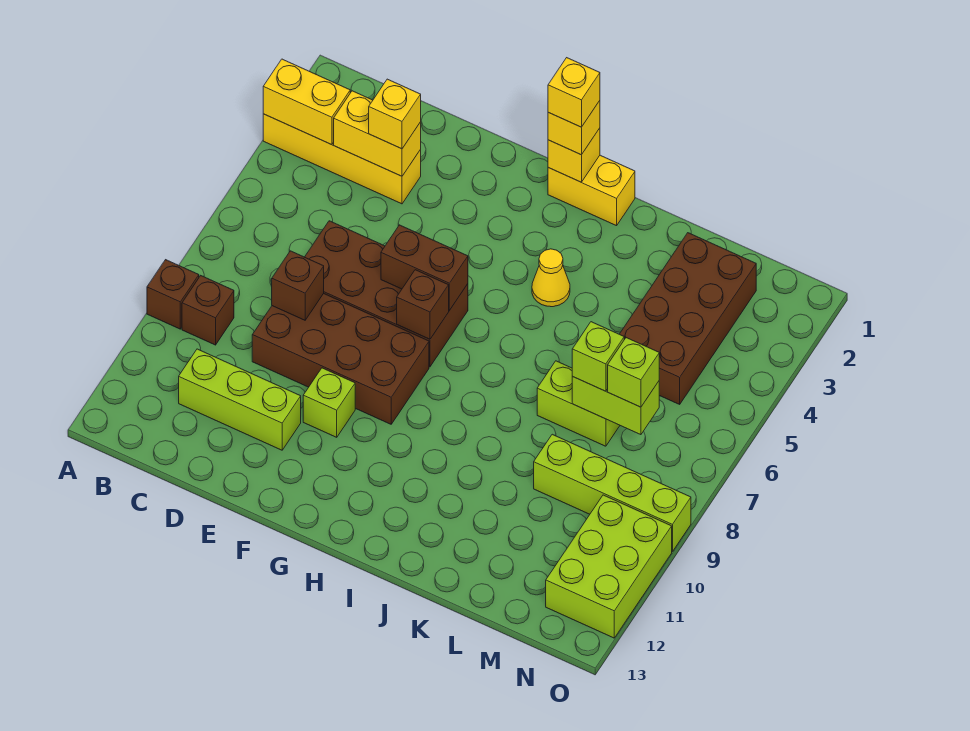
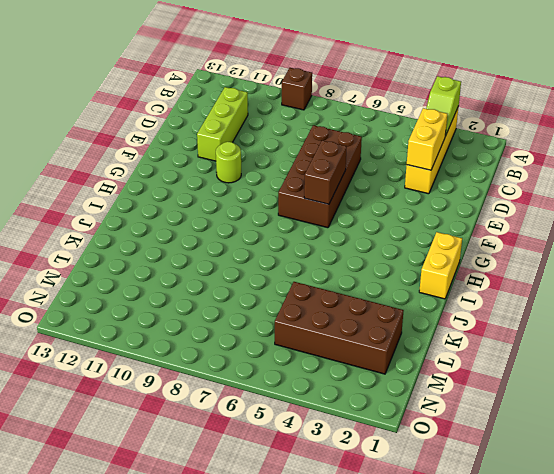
lime 1x2 slope [426,76,461,136] -> yellow 1x2 brick [263,59,350,145]
lime 1x1 round brick [216,142,241,183] -> lime 1x1 brick [303,368,355,437]
none -> brown 1x1 brick [182,276,234,345]
none -> brown 2x4 brick [252,293,429,424]
none -> yellow 1x1 cone [532,249,570,307]

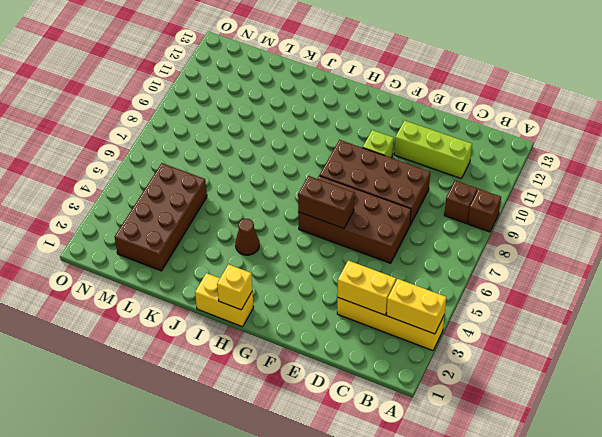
brown 1x1 cone [235,219,259,255] -> yellow 1x1 cone [532,249,570,307]
none -> lime 1x2 brick [537,361,620,446]
none -> lime 1x4 brick [534,434,691,552]
none -> lime 2x3 brick [546,495,672,638]

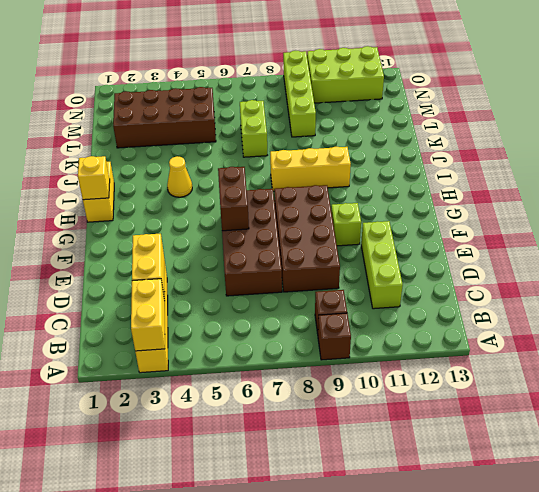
yellow 1x3 brick [270,147,351,191] -> none
none -> brown 1x1 brick [272,251,324,320]
none -> brown 1x1 brick [397,270,449,339]
none -> lime 1x2 brick [572,377,659,435]

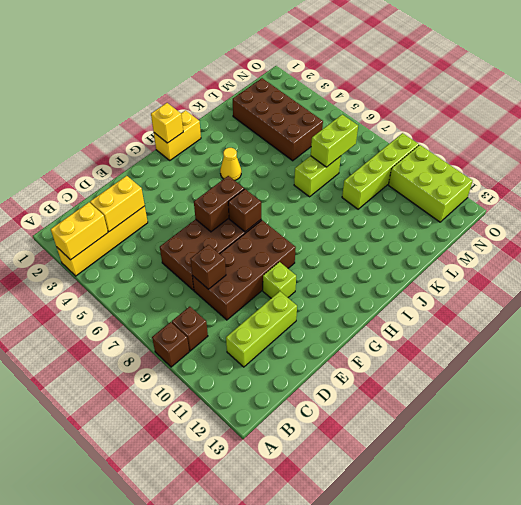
none -> yellow 1x1 brick [369,79,421,149]
none -> yellow 1x1 brick [548,101,600,155]
none -> lime 1x1 brick [572,322,624,391]

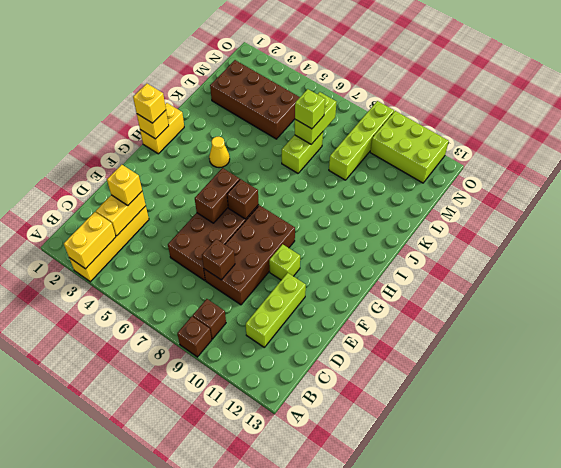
none -> lime 1x1 brick [608,338,659,407]
none -> yellow 1x1 brick [548,58,600,127]

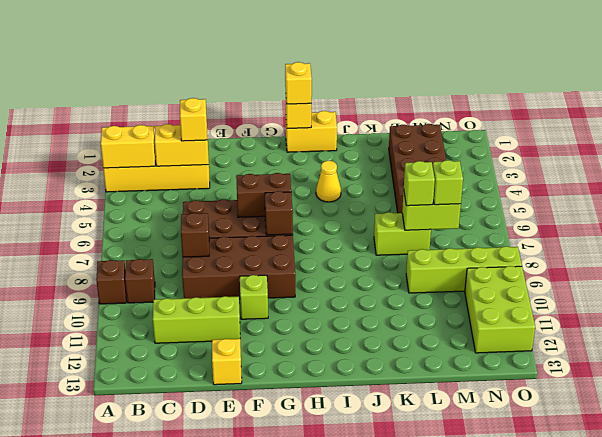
yellow 1x1 brick [212,339,242,385] -> yellow 1x1 brick moved to [548,58,600,127]

